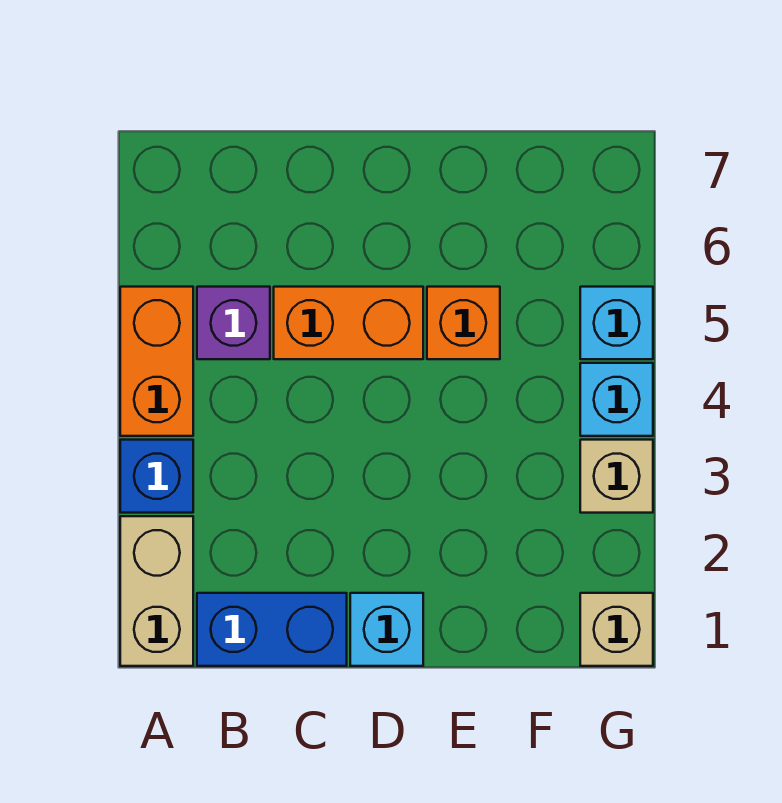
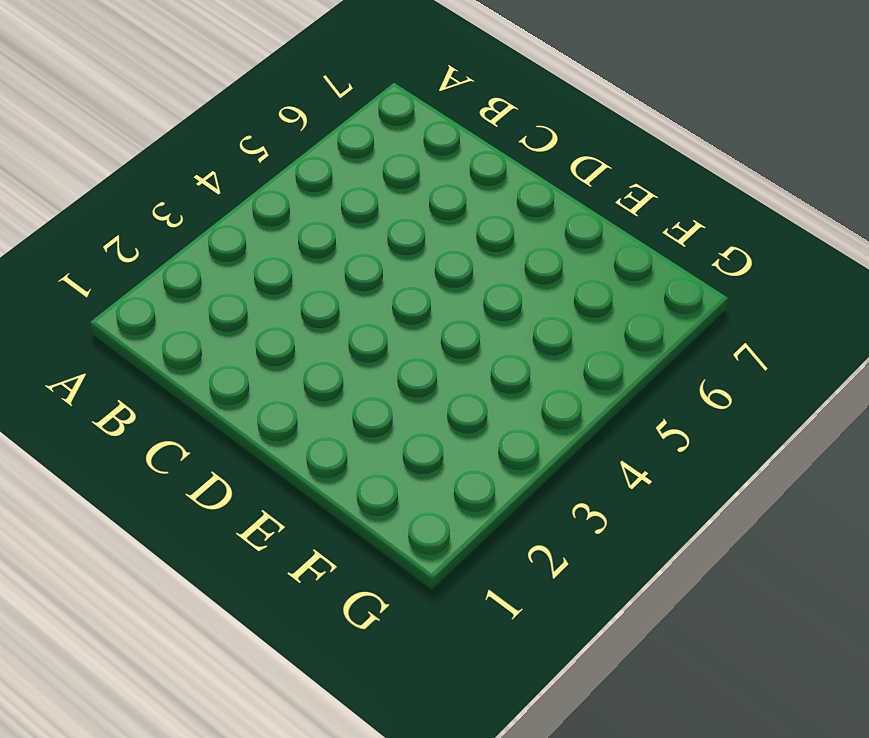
none -> tan 1x2 brick [120,516,193,666]
none -> blue 1x1 brick [120,440,193,513]
none -> orange 1x2 brick [120,287,193,436]

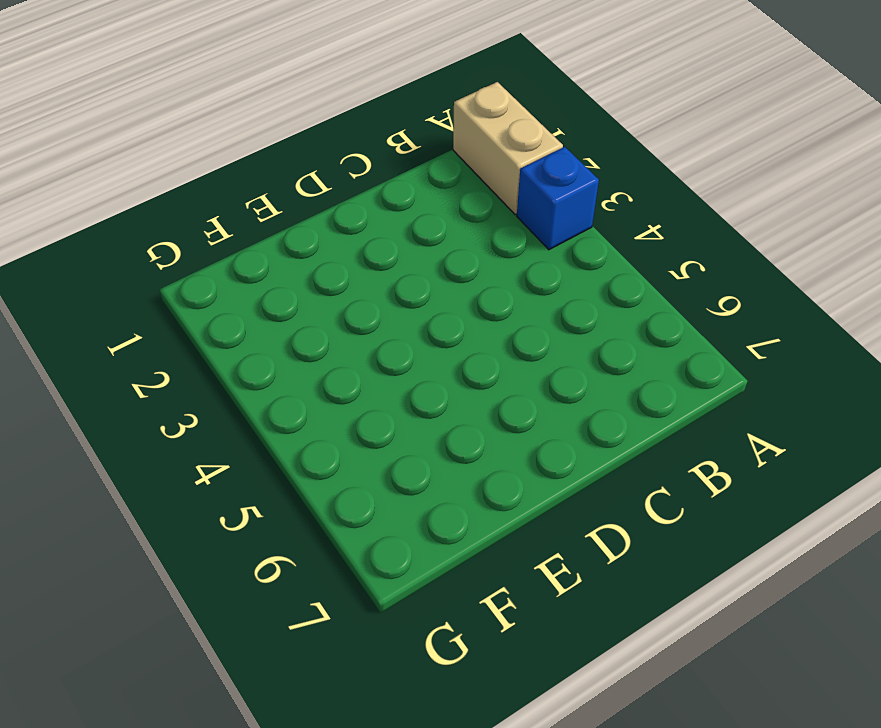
none -> orange 1x2 brick [120,287,193,436]
none -> blue 1x2 brick [197,593,347,666]
none -> purple 1x1 brick [197,287,270,359]

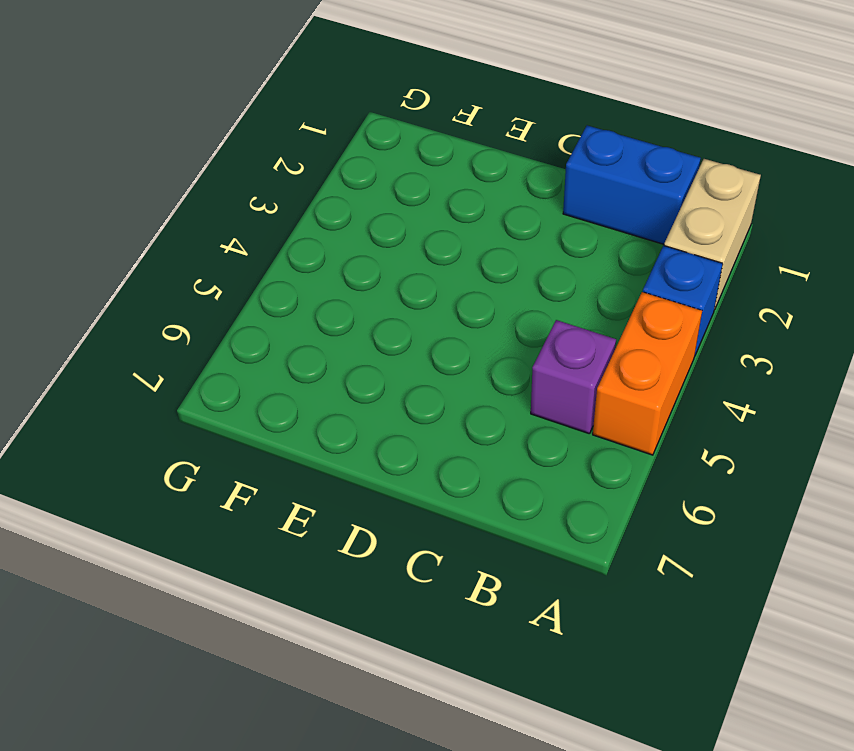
none -> orange 1x2 brick [274,287,423,359]
none -> cyan 1x1 brick [350,593,423,666]
none -> orange 1x1 brick [427,287,500,359]

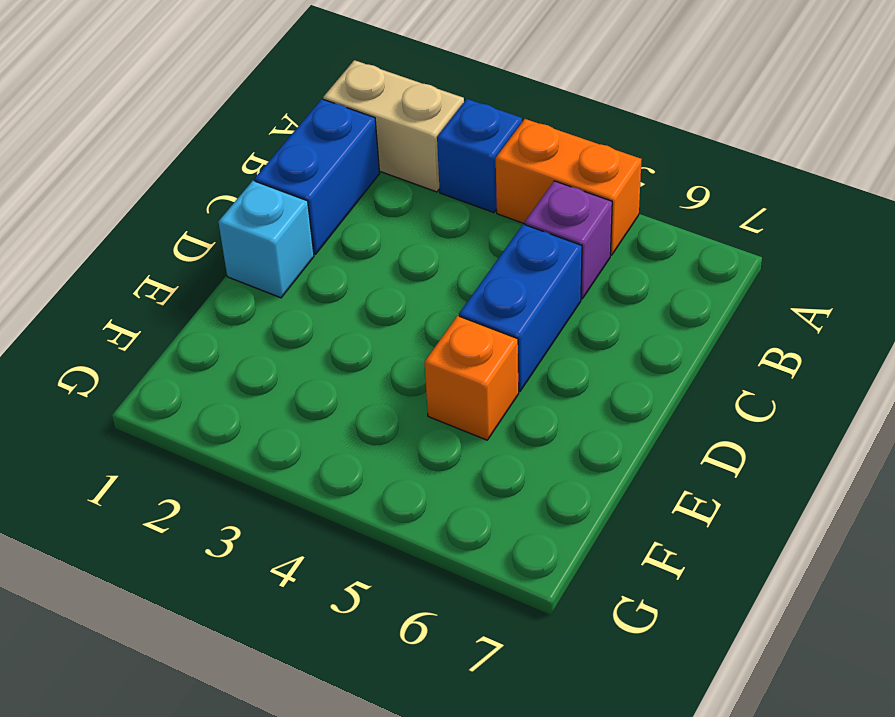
blue 1x2 brick [459,224,582,391] -> orange 1x2 brick [274,287,423,359]
none -> tan 1x1 brick [580,593,653,666]
none -> tan 1x1 brick [580,440,653,513]
none -> cyan 1x1 brick [580,363,653,436]

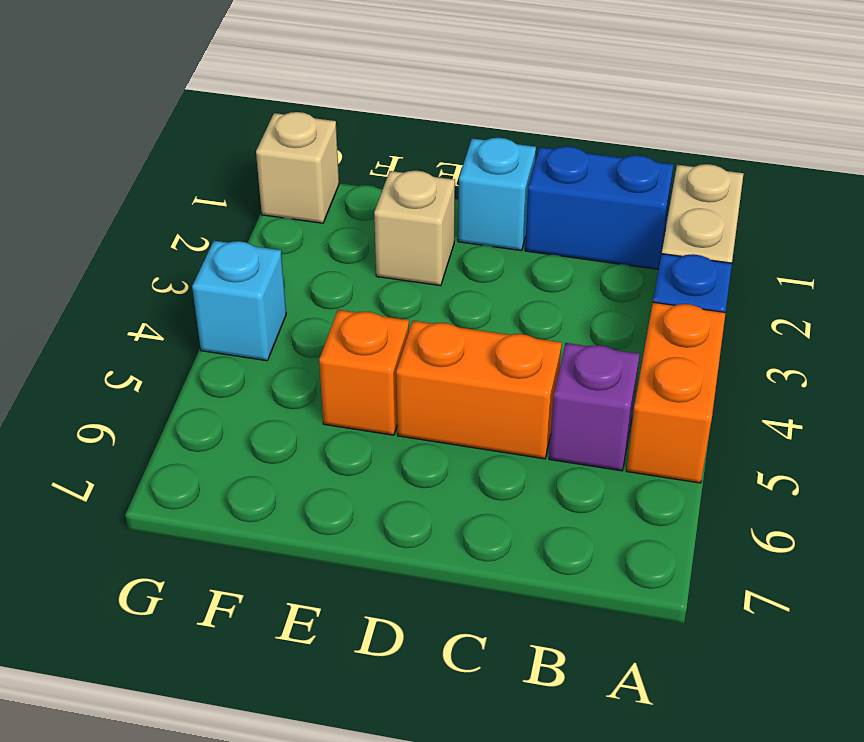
tan 1x1 brick [374,171,455,286] -> tan 1x1 brick moved to [580,440,653,513]
none -> cyan 1x1 brick [580,287,653,359]

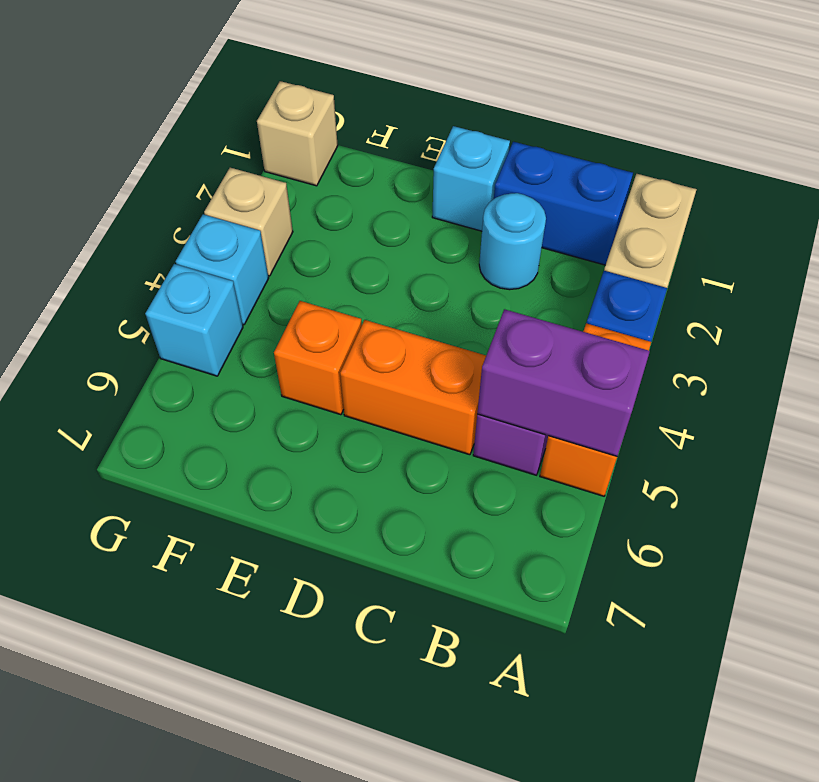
purple 1x2 brick [477,309,650,456] -> none
cyan 1x1 round brick [479,193,546,290] -> none

